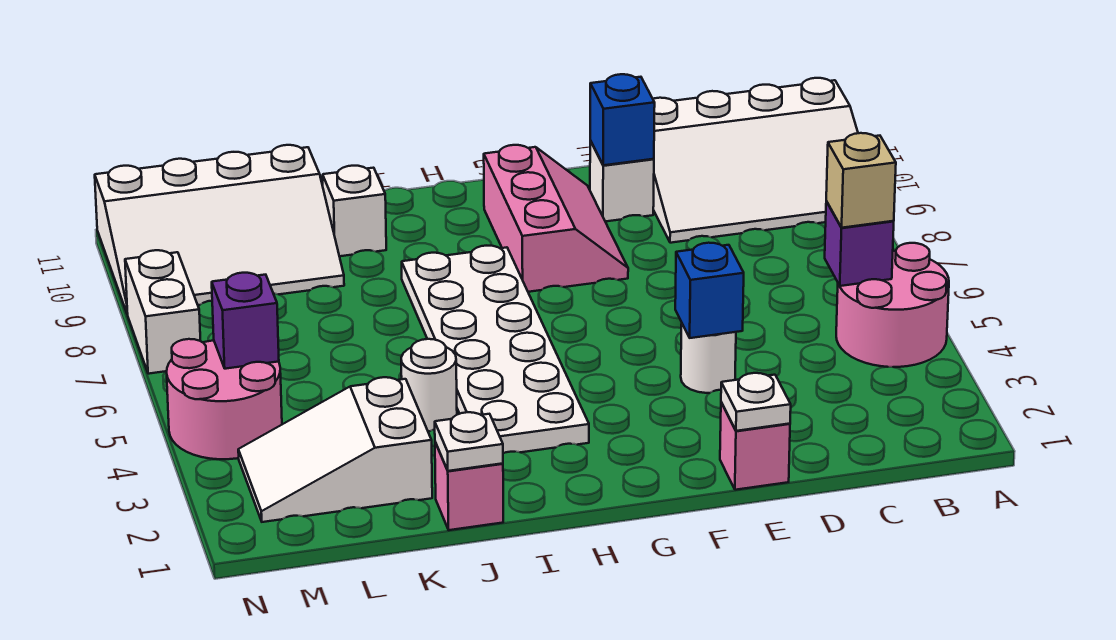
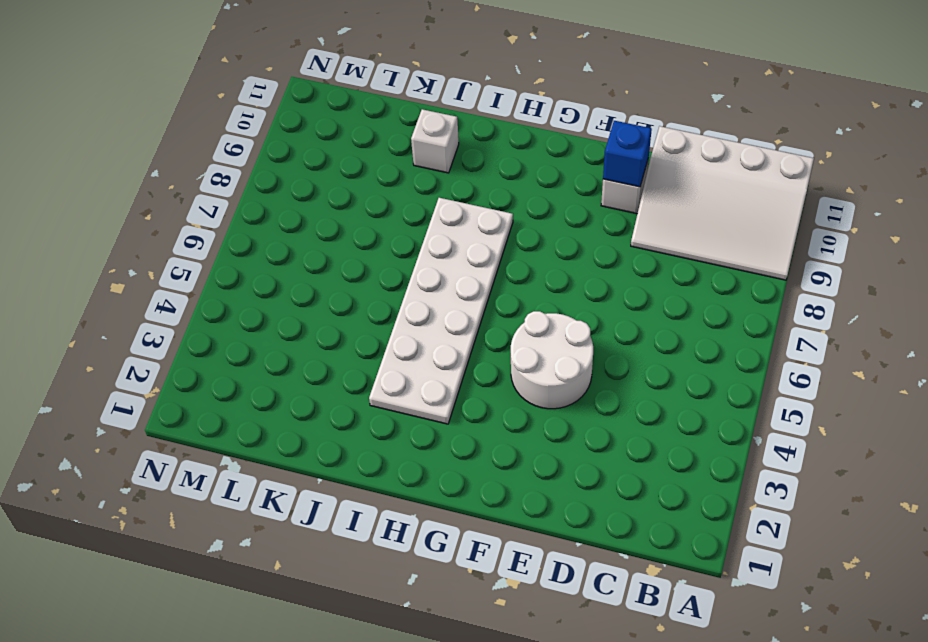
white 2x2 round brick [511,311,593,409] -> white 1x1 round brick [681,324,736,393]
none -> pink 2x2 round brick [836,243,949,367]
none -> pink 1x1 brick [720,402,790,490]
none -> pink 2x3 slope [484,145,628,292]

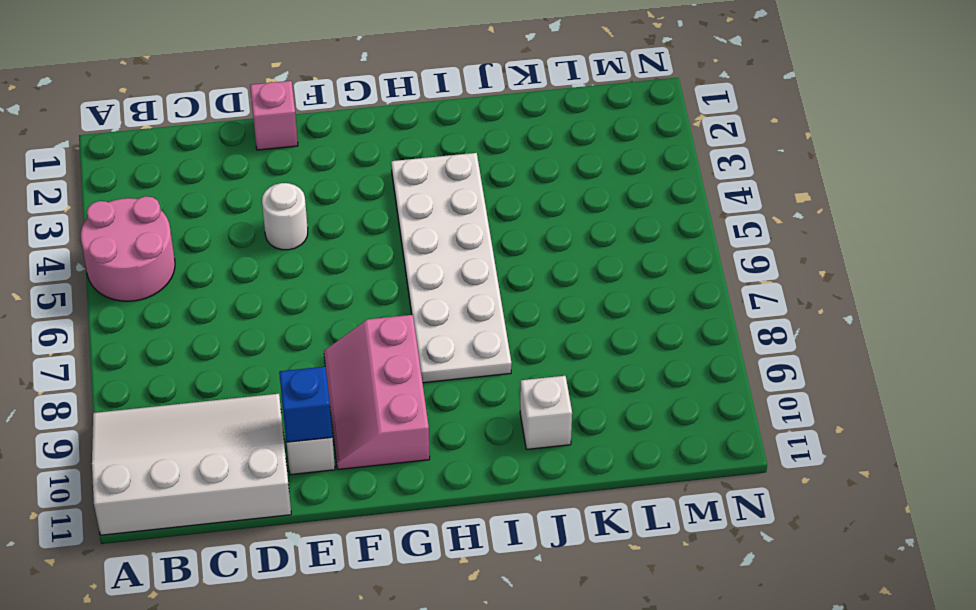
none -> pink 1x1 brick [435,442,503,530]
none -> white 1x1 round brick [401,339,457,431]
none -> white 2x3 slope [238,377,432,522]

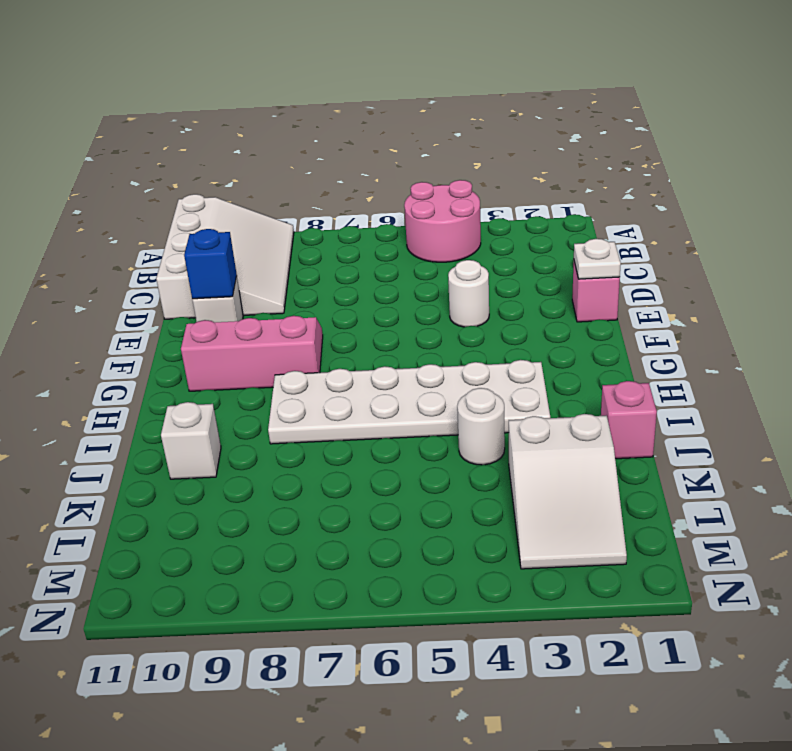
none -> white 3x4 slope [95,145,344,314]
none -> pink 2x2 round brick [167,339,282,459]
none -> white 1x2 brick [125,250,200,374]

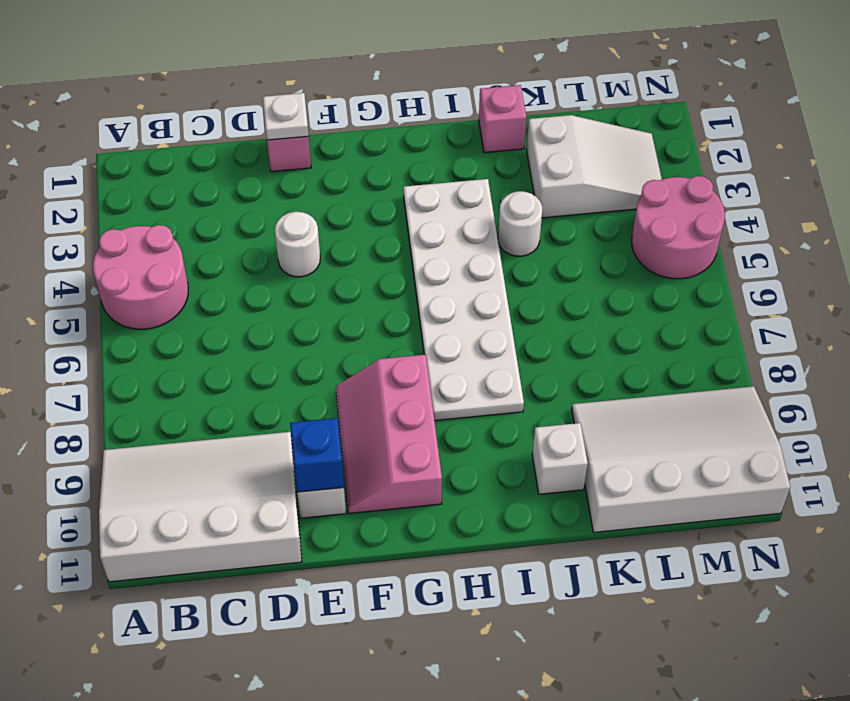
none -> white 1x2 brick [125,250,200,374]
none -> purple 1x1 brick [825,201,894,286]
none -> blue 1x1 brick [675,243,744,338]

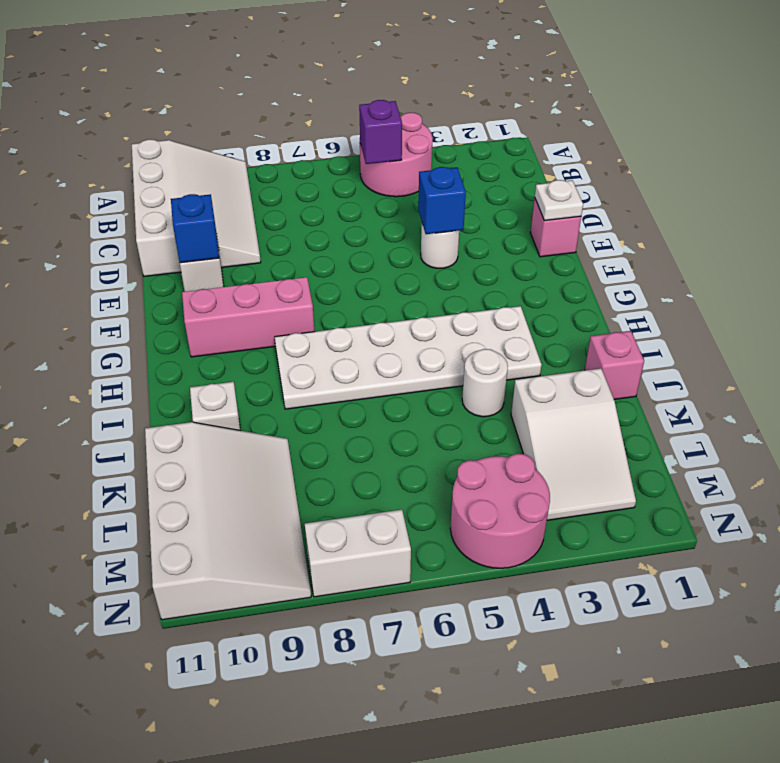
none -> white 1x1 plate [435,412,503,471]
none -> purple 1x1 brick [212,273,279,369]
none -> tan 1x1 brick [826,133,896,228]

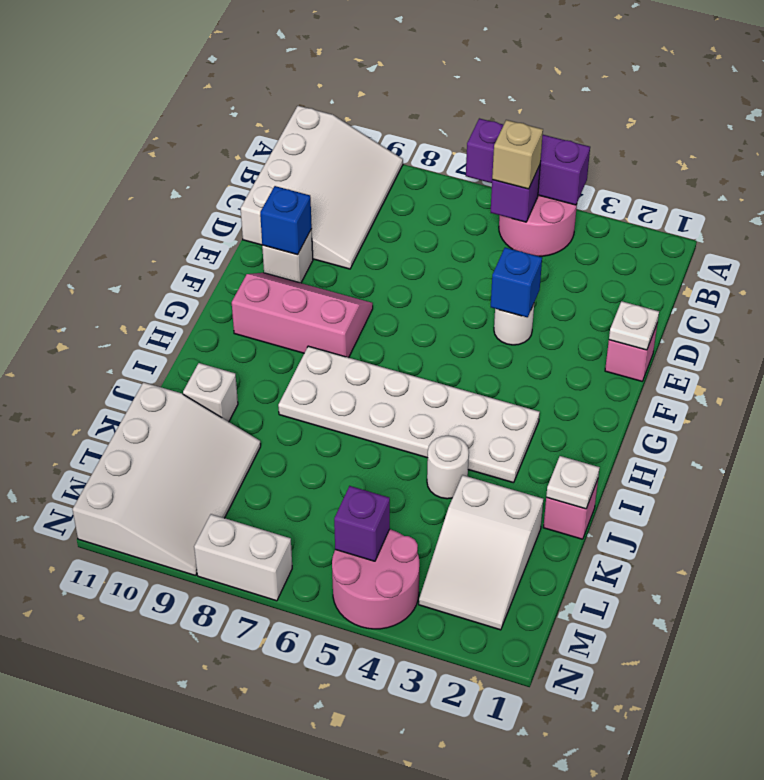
purple 1x3 brick [466,118,590,205] -> none

